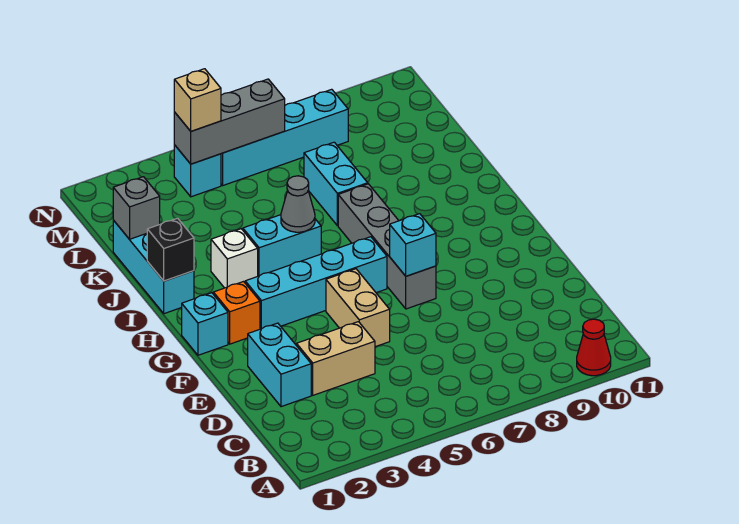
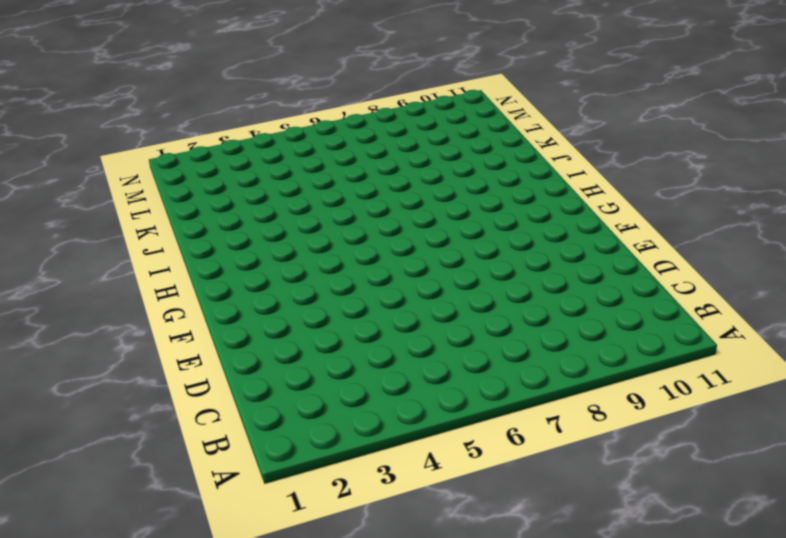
none -> red 1x1 cone [577,319,611,376]
none -> cyan 1x2 brick [248,323,311,407]
none -> tan 1x2 brick [296,322,375,395]

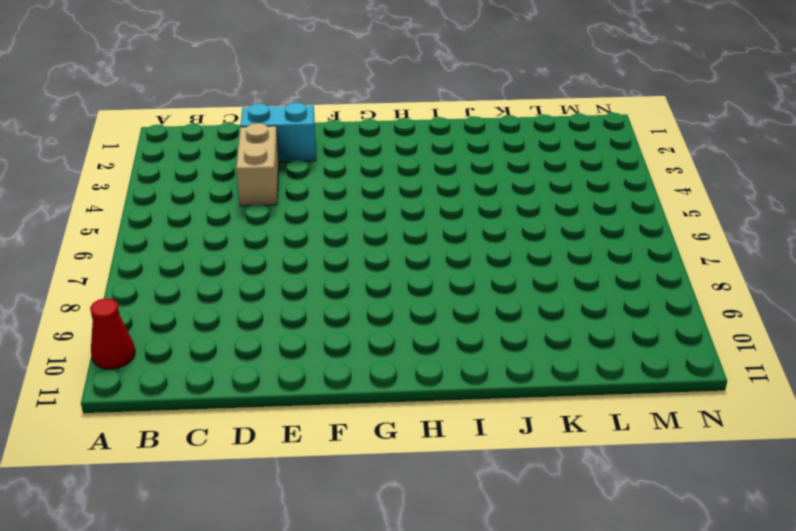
none -> tan 1x2 brick [326,269,390,347]
none -> grey 1x4 brick [338,184,436,309]
none -> cyan 1x1 brick [182,293,228,355]

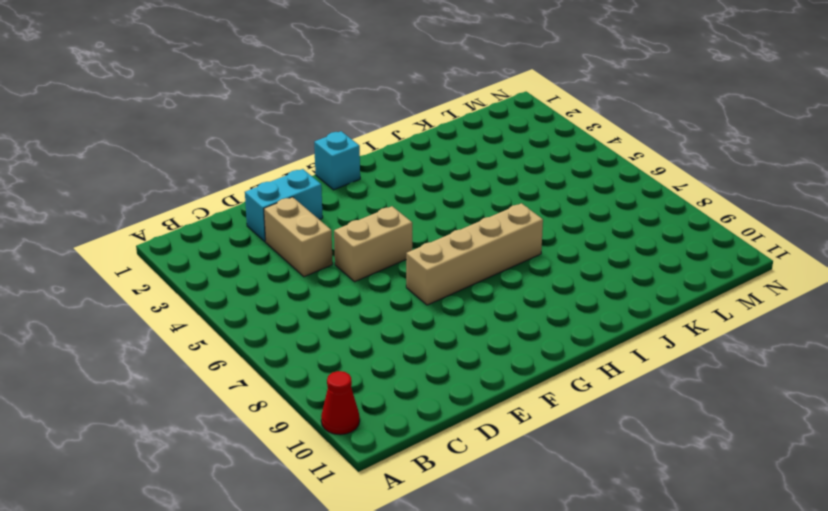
tan 1x4 brick [406,203,543,305] -> grey 1x4 brick [338,184,436,309]
none -> orange 1x1 brick [213,282,260,344]
none -> cyan 1x4 brick [245,237,387,329]
none -> cyan 1x3 brick [113,220,194,314]

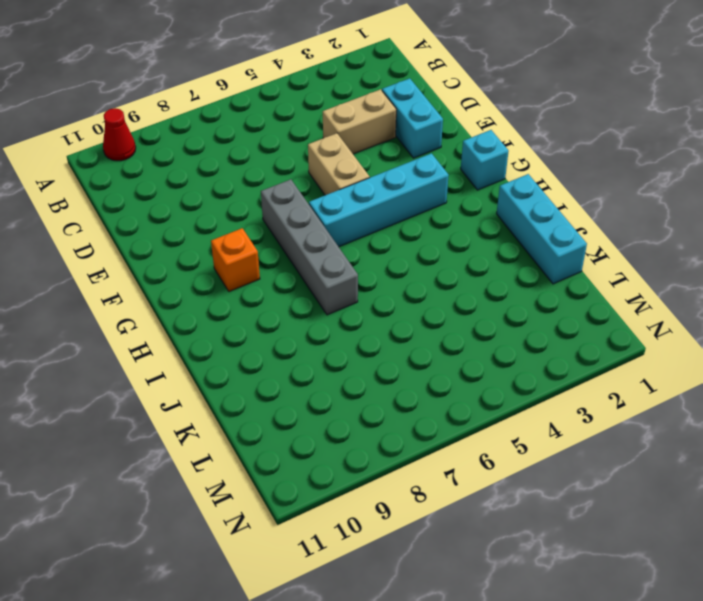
orange 1x1 brick [211,228,260,292] -> orange 1x1 brick moved to [213,282,260,344]
none -> white 1x1 brick [211,229,258,288]
none -> cyan 1x2 brick [243,215,321,276]
none -> cyan 1x2 brick [304,142,368,226]

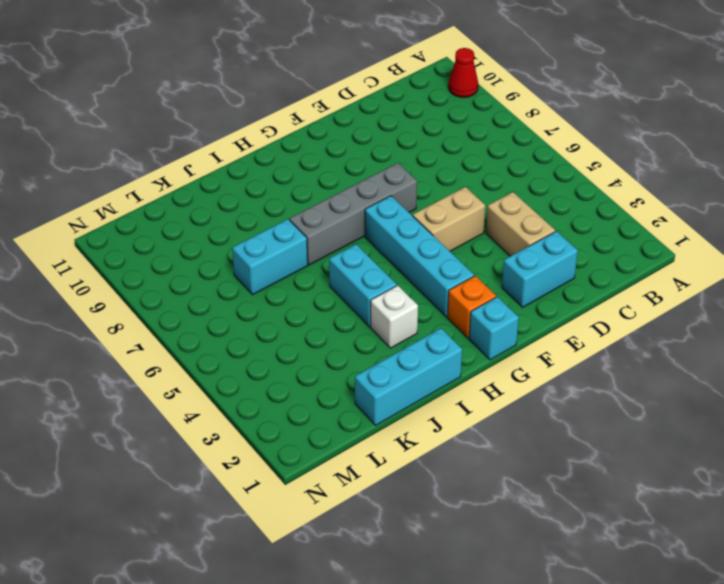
none -> cyan 1x1 brick [174,145,221,197]
none -> cyan 1x4 brick [221,89,348,185]
none -> cyan 1x1 brick [390,214,436,276]

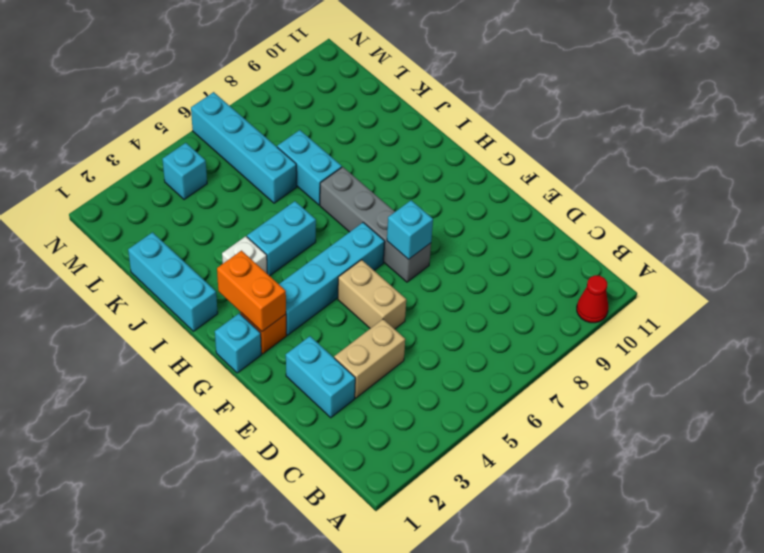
orange 1x2 brick [217,251,286,331] -> none
cyan 1x4 brick [191,92,297,203] -> cyan 1x4 brick turned to [221,89,348,185]
none -> black 1x1 brick [147,218,194,281]
none -> grey 1x1 cone [281,176,315,232]
none -> grey 1x1 brick [113,177,160,239]

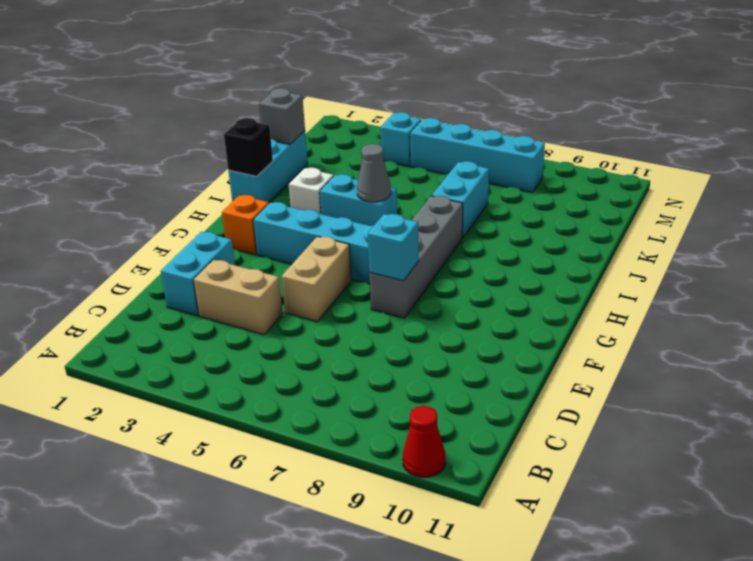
none -> cyan 1x1 brick [182,293,228,355]
none -> grey 1x3 brick [174,79,285,164]
none -> tan 1x1 brick [174,69,221,131]

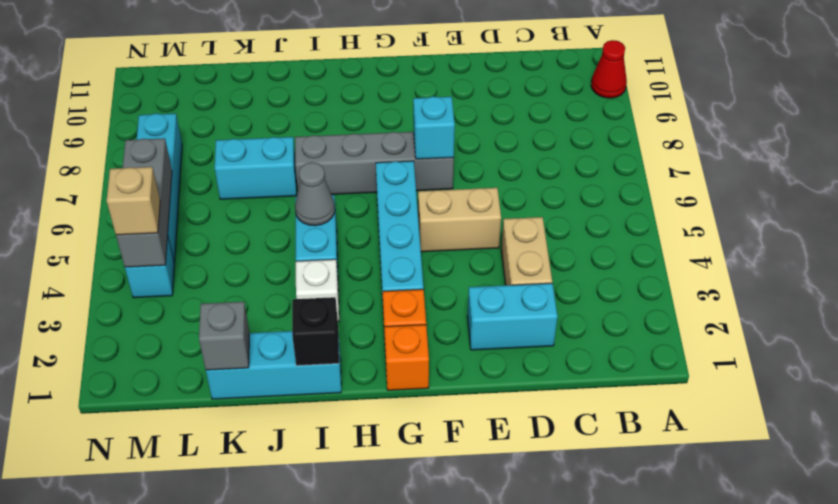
orange 1x1 brick [384,325,429,390] -> cyan 1x1 brick [182,293,228,355]

